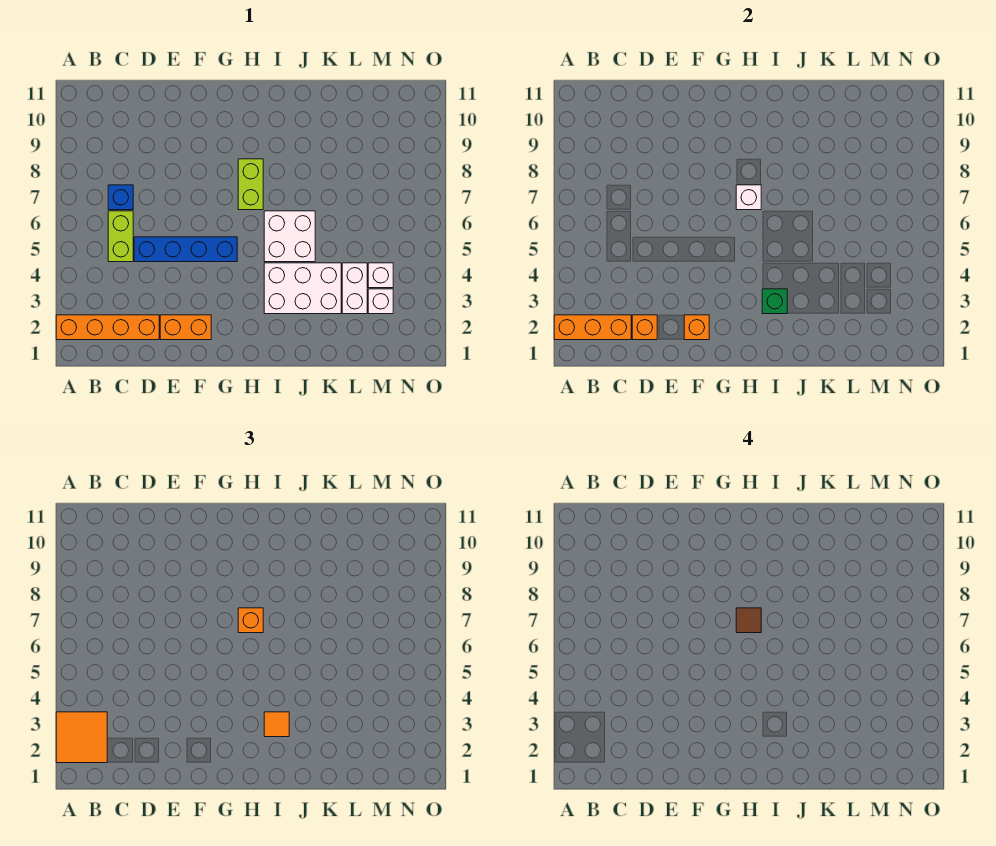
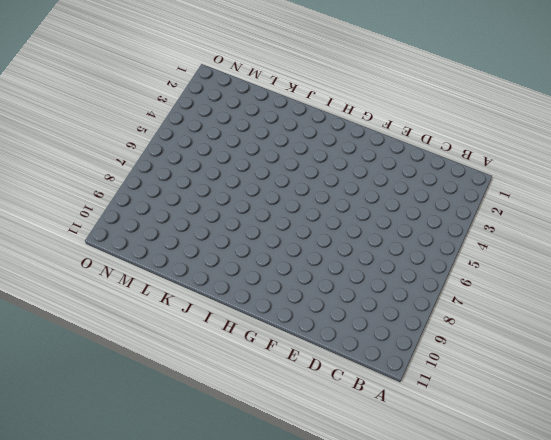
none -> orange 1x4 brick [56,315,159,340]
none -> lime 1x2 brick [108,211,133,262]
none -> blue 1x1 brick [108,185,133,210]

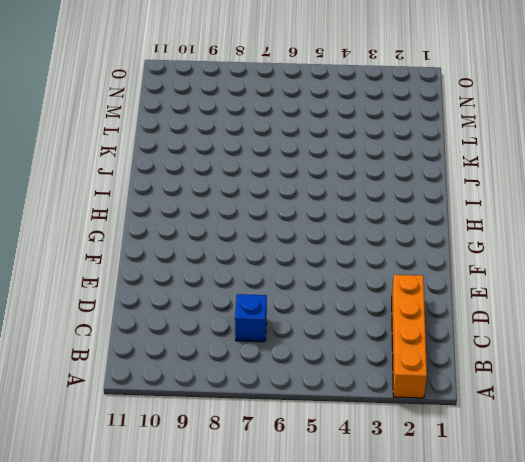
none -> lime 1x2 brick [108,211,133,262]
none -> blue 1x4 brick [134,237,237,262]
none -> orange 1x2 brick [160,315,211,340]

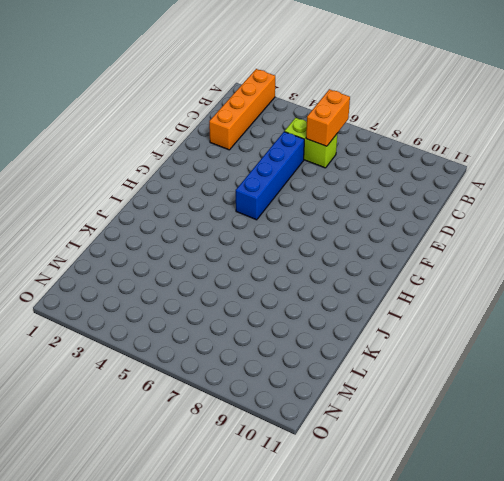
orange 1x2 brick [306,89,350,146] -> orange 1x2 brick moved to [160,315,211,340]
none -> blue 1x1 brick [108,185,133,210]
none -> lime 1x2 brick [238,159,263,210]
none -> white 2x3 brick [264,263,341,314]

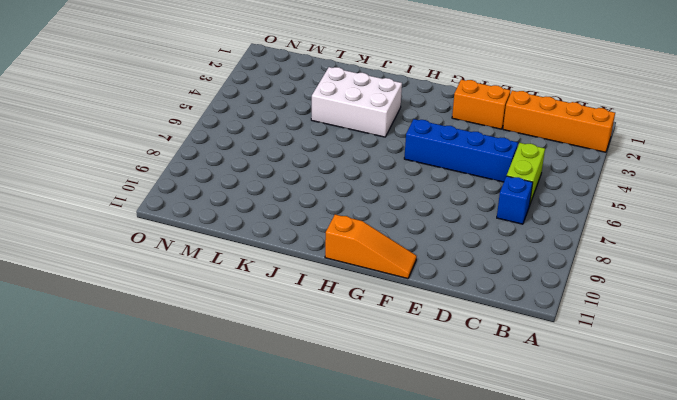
orange 1x3 slope [325,214,417,279] -> none
none -> lime 1x2 brick [238,159,263,210]
none -> white 2x2 brick [264,211,315,262]
none -> white 1x2 brick [342,263,367,314]

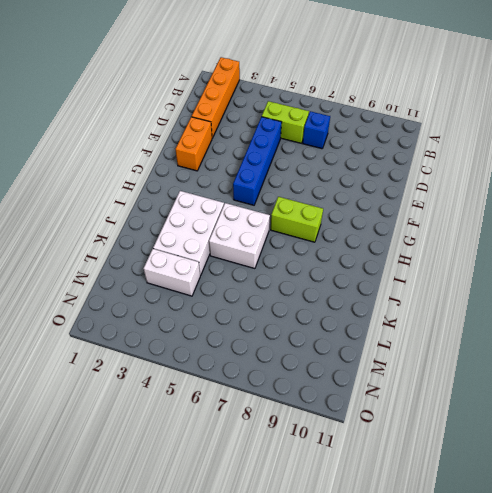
none -> white 1x1 brick [368,289,393,314]
none -> white 1x1 brick [368,263,393,288]
none -> orange 1x3 brick [554,315,631,340]

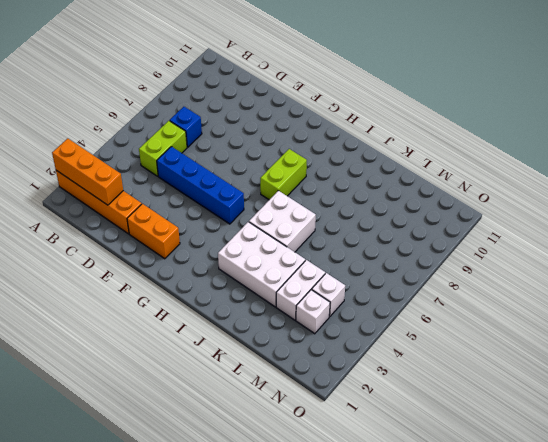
none -> orange 1x1 brick [632,315,657,340]
none -> orange 1x1 brick [684,315,709,340]
none -> white 1x1 brick [736,185,761,210]

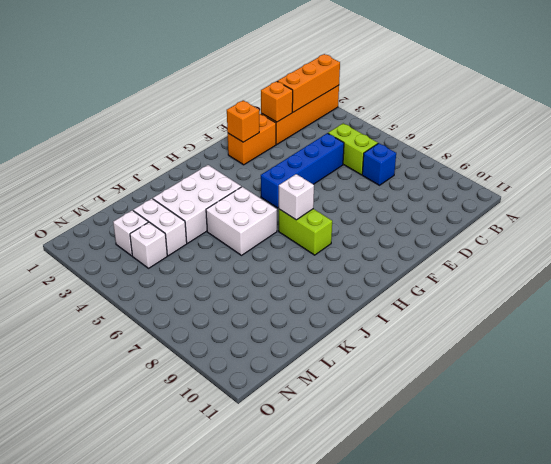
none -> green 1x1 brick [762,289,787,314]
none -> orange 2x2 tile [56,712,107,763]
none -> orange 1x1 brick [238,608,263,633]

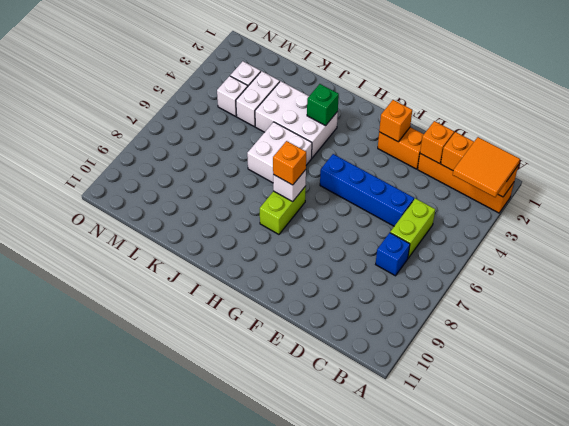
none -> orange 1x1 tile [264,712,289,737]
none -> brown 1x1 tile [736,608,761,633]

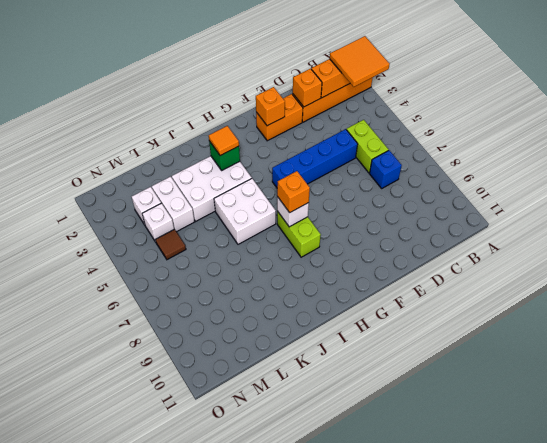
brown 1x1 tile [155,229,186,260] -> brown 1x1 tile moved to [736,608,761,633]

